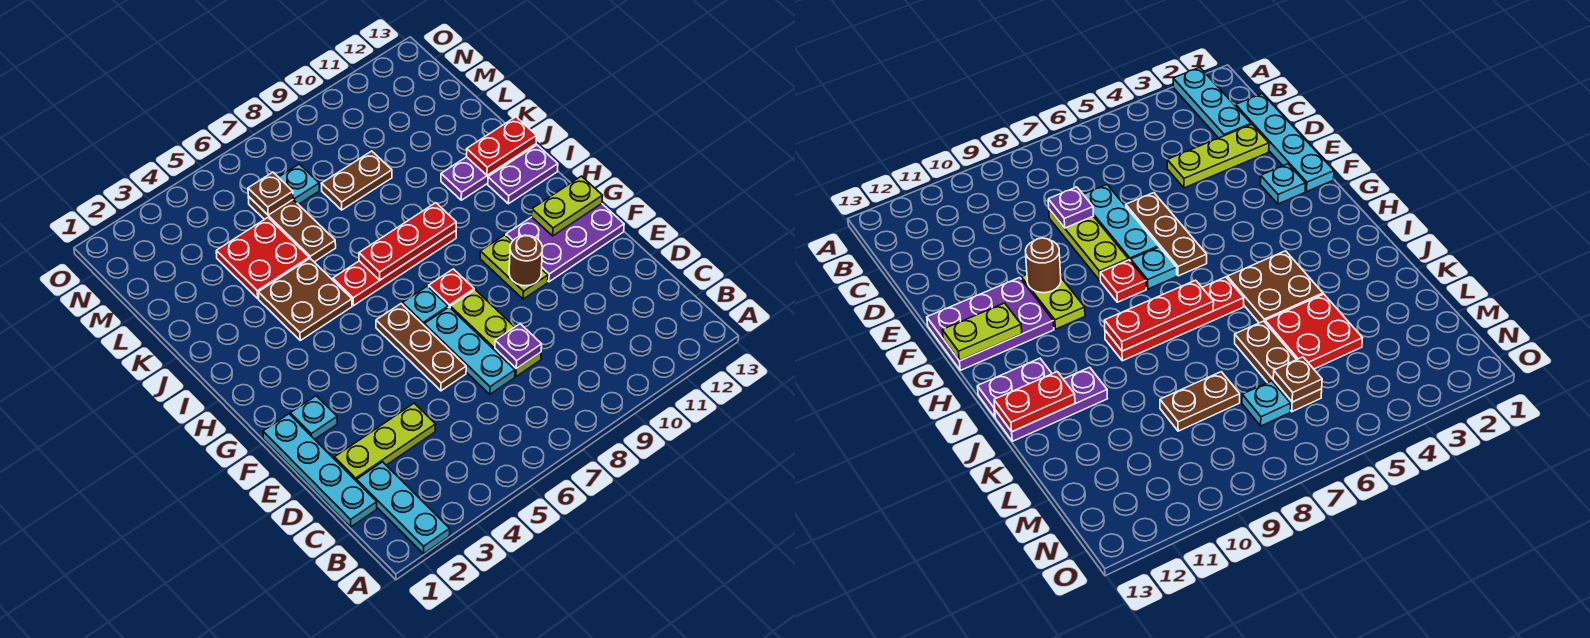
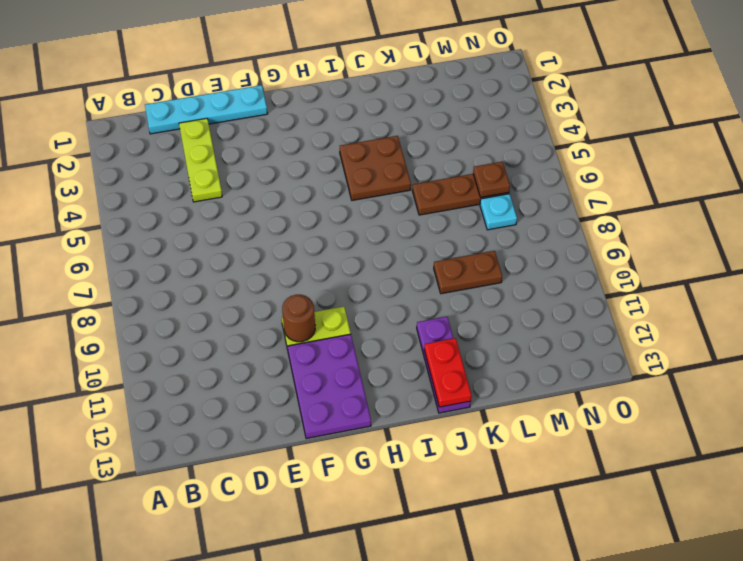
brown 1x2 plate [434,251,502,294] -> brown 1x2 plate turned to [321,151,392,210]
none -> cyan 1x3 plate [357,462,450,554]
none -> cyan 1x3 plate [424,307,515,394]
none -> lime 1x3 plate [450,290,541,377]

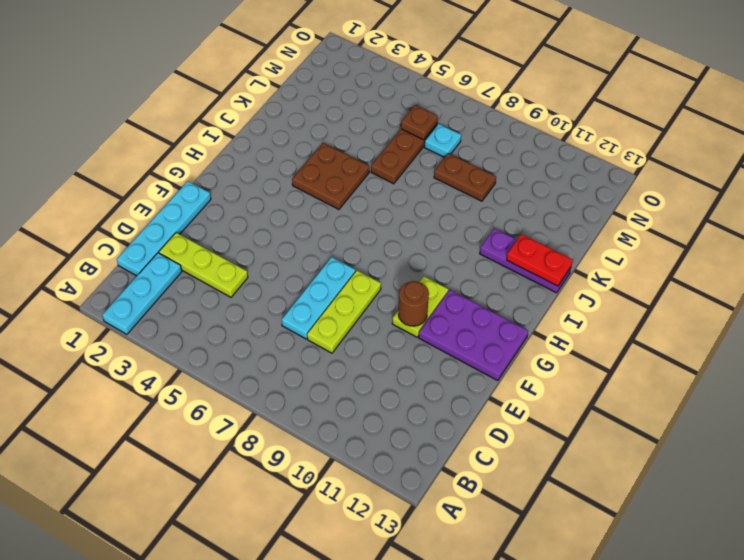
none -> brown 1x3 plate [376,304,466,391]
none -> cyan 1x1 plate [290,396,337,439]
none -> cyan 1x1 plate [402,286,448,325]

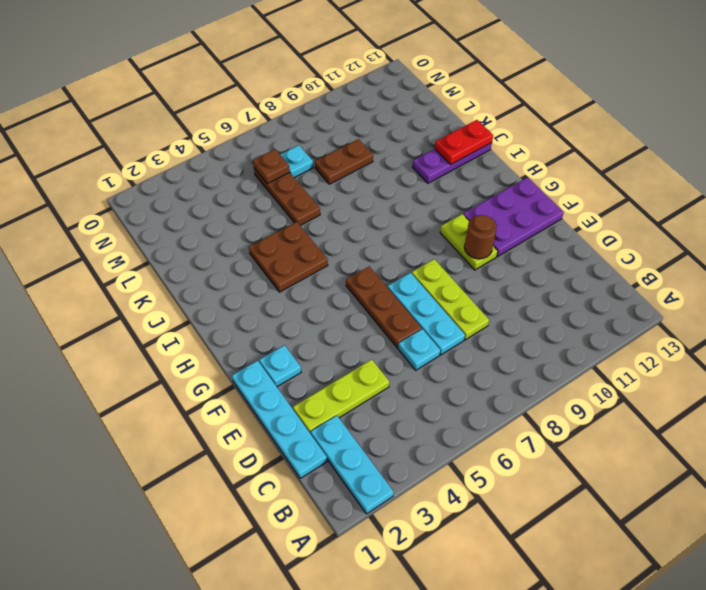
cyan 1x1 plate [398,329,440,370] -> cyan 1x1 plate moved to [402,286,448,325]
none -> red 1x1 plate [429,269,474,307]
none -> red 1x4 plate [333,231,456,306]
none -> purple 1x2 plate [488,145,558,204]

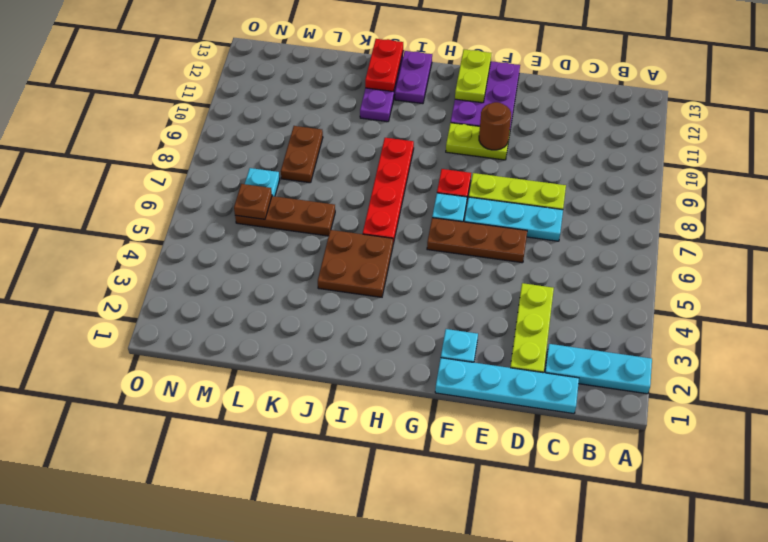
none -> red 2x2 plate [216,218,309,298]
none -> purple 1x1 plate [495,324,542,369]
none -> red 1x3 plate [359,203,456,280]

